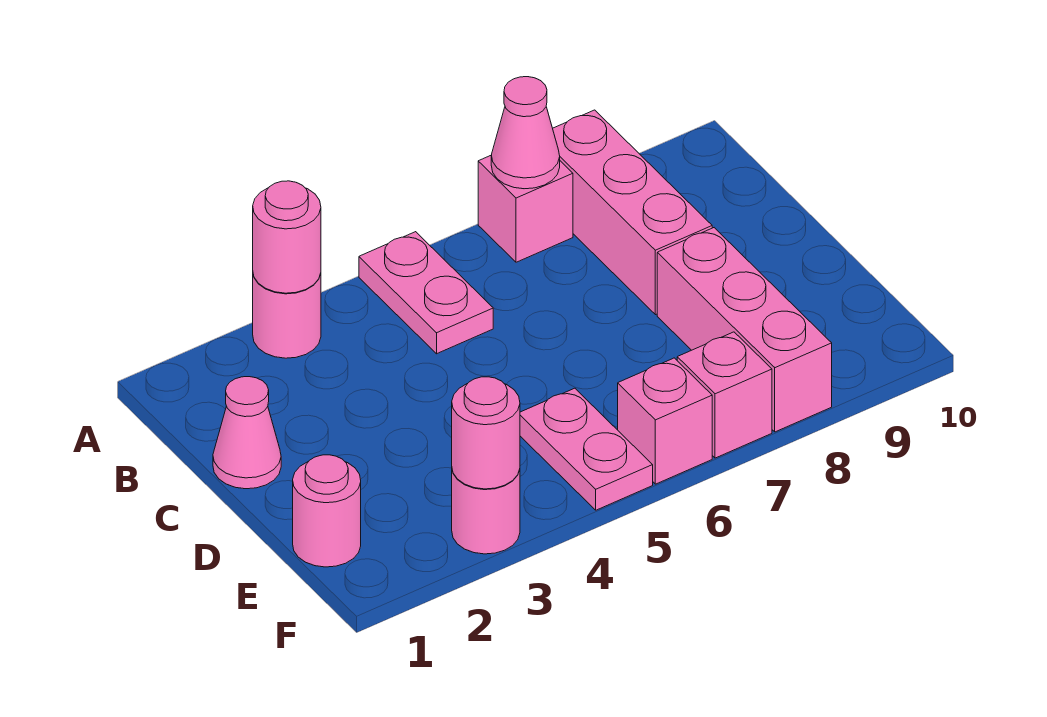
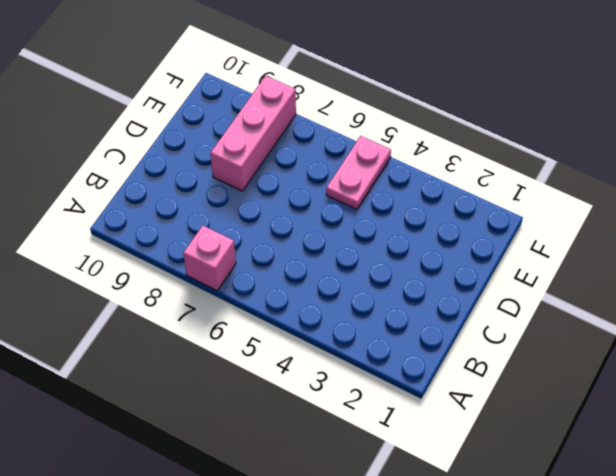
none -> pink 1x1 round brick [253,274,321,358]
none -> pink 1x2 plate [359,232,493,354]
none -> pink 1x3 brick [553,110,712,315]

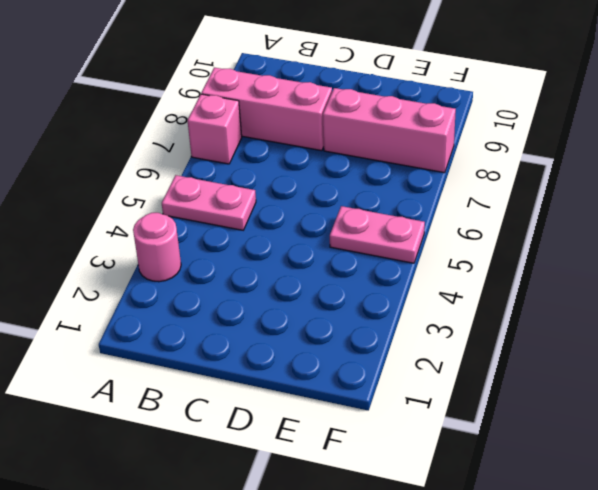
none -> pink 1x1 cone [213,377,281,489]
none -> pink 1x1 round brick [293,455,361,567]
none -> pink 1x1 round brick [452,470,520,554]

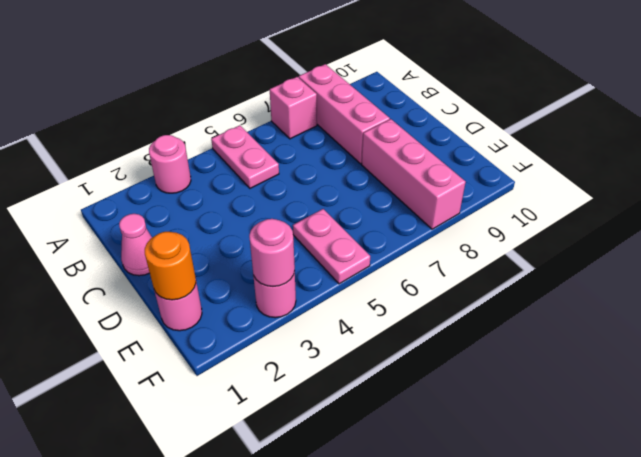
orange 1x1 round brick [145,232,196,300] -> none
none -> pink 1x1 brick [618,358,712,484]
none -> pink 1x1 brick [677,332,772,458]
none -> pink 1x1 round brick [253,181,321,293]

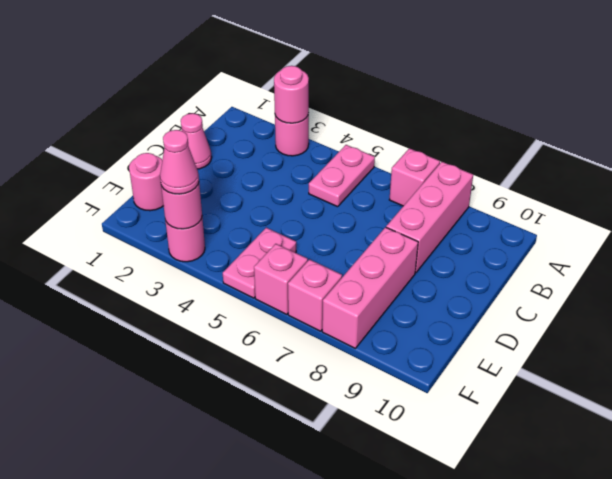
pink 1x1 cone [160,130,199,194] -> pink 1x1 cone moved to [491,77,560,189]

